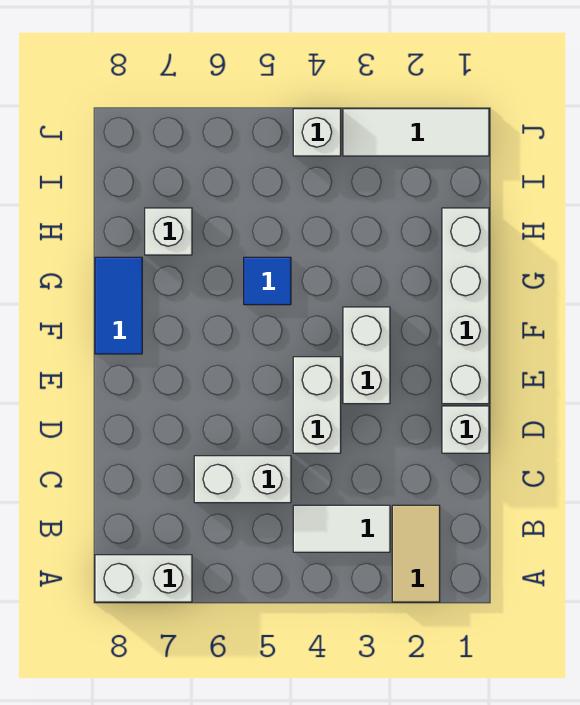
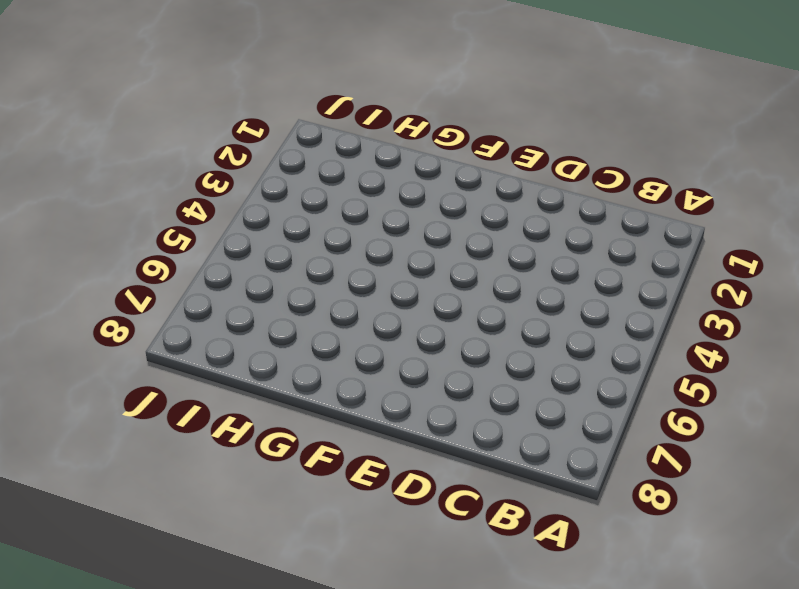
none -> tan 1x2 tile [392,505,440,602]
none -> white 1x2 brick [95,555,192,602]
none -> white 1x2 tile [293,505,390,552]

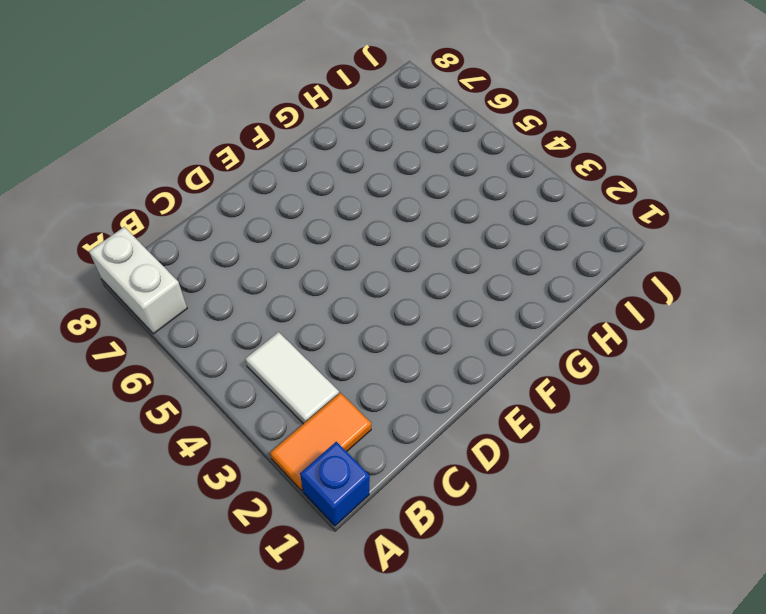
blue 1x1 brick [300,442,370,526] -> none
orange 1x2 tile [270,393,371,491] -> tan 1x2 tile [392,505,440,602]
none -> white 1x2 brick [194,456,291,503]
none -> white 1x1 brick [442,406,489,453]
none -> white 1x2 brick [293,357,341,453]

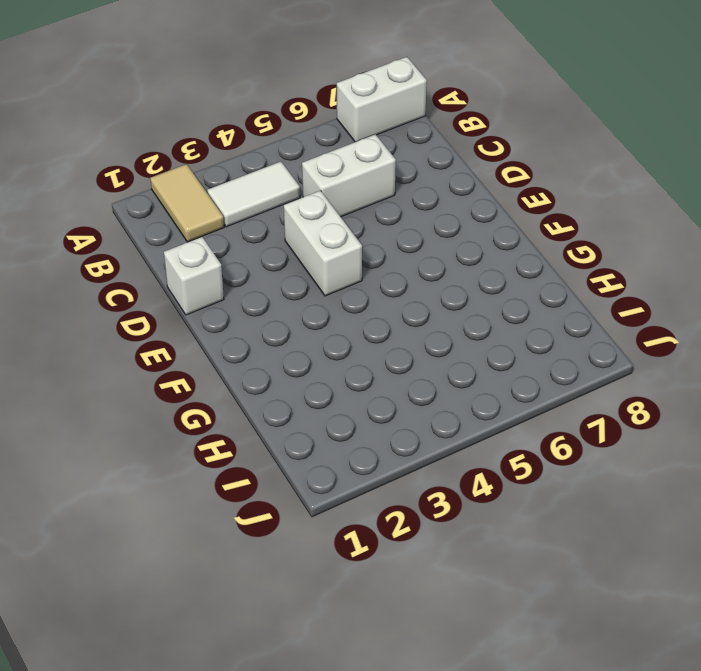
none -> white 1x4 brick [442,208,489,404]
none -> white 1x2 brick [343,307,390,404]
none -> blue 1x2 tile [95,257,142,354]

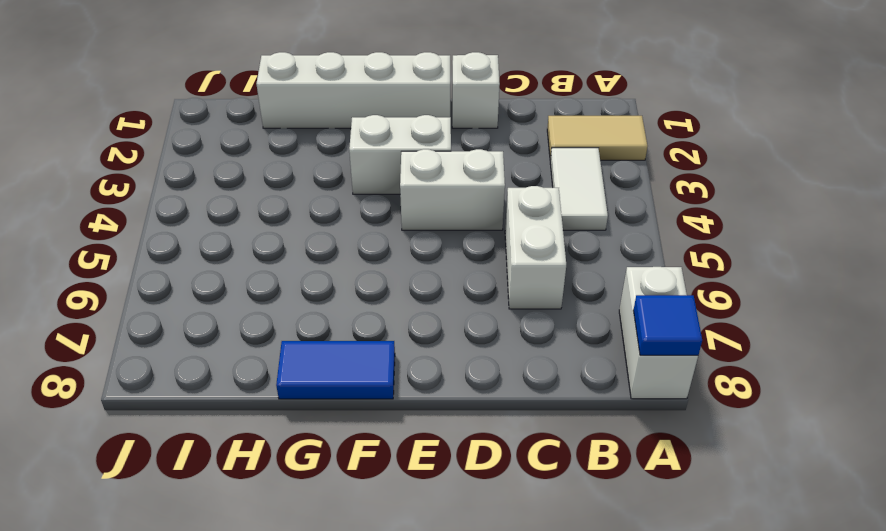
blue 1x1 tile [633,295,702,355] -> blue 1x1 tile moved to [244,257,291,305]
none -> white 1x1 brick [145,208,192,255]
none -> white 1x3 tile [343,109,489,156]
none -> white 1x1 brick [293,109,341,156]

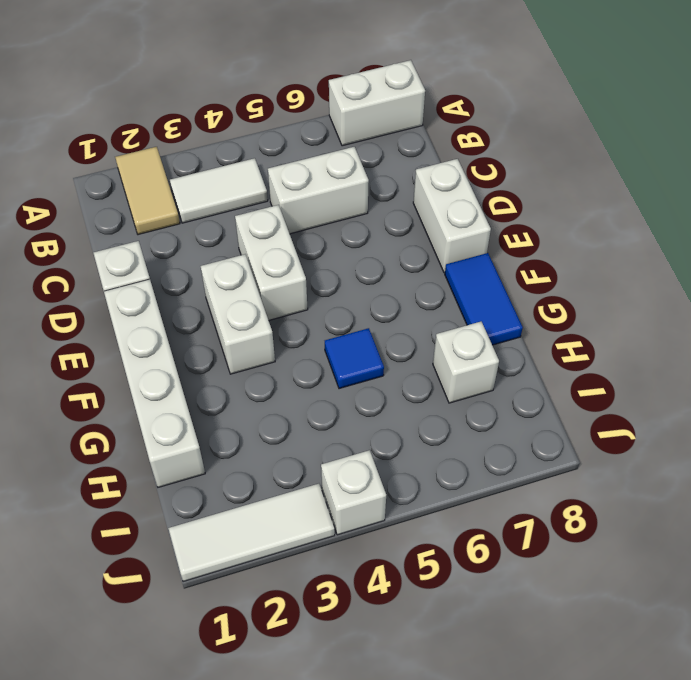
white 1x2 brick [413,159,491,273] -> none

